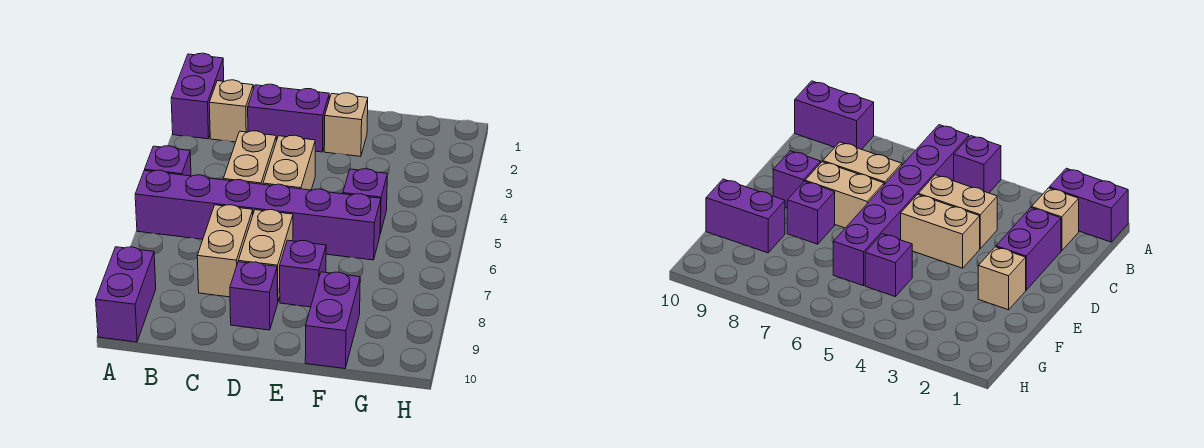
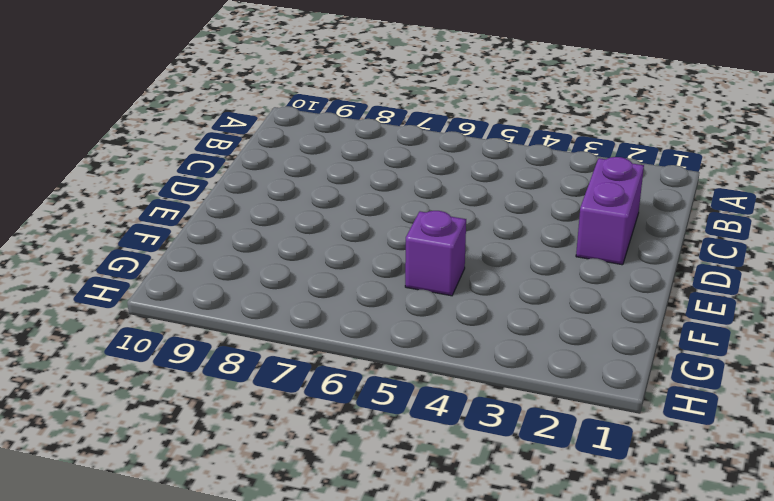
none -> purple 1x2 brick [171,53,224,139]
none -> purple 1x1 brick [145,146,191,176]
none -> purple 1x6 brick [135,170,381,260]

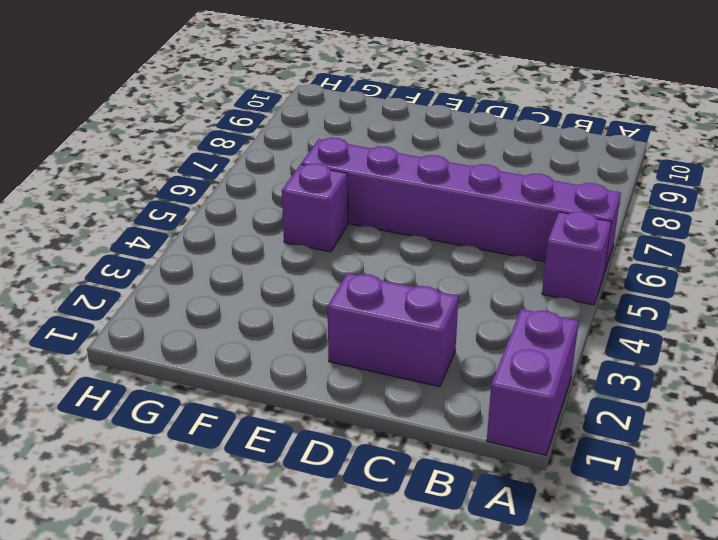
none -> purple 1x2 brick [96,247,156,342]
none -> tan 1x1 brick [209,80,253,142]
none -> tan 1x2 brick [223,131,276,184]

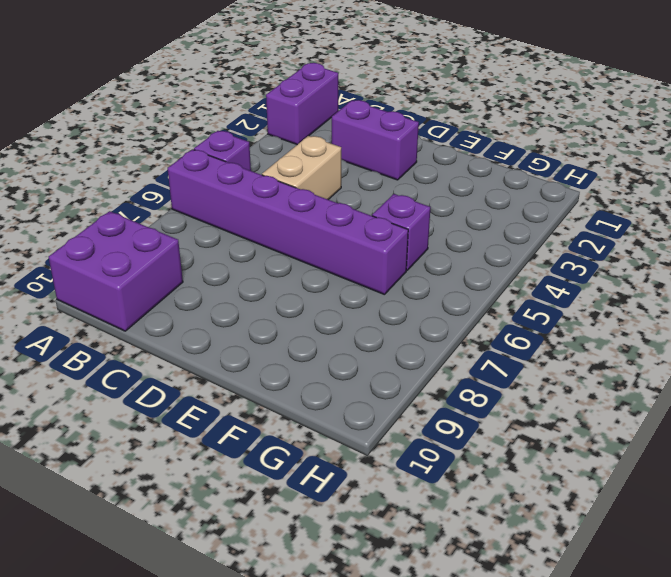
purple 2x2 brick [49,211,183,331] -> purple 1x2 brick [96,247,156,342]
none -> tan 1x1 brick [209,80,253,142]
none -> tan 1x2 brick [197,205,253,297]
none -> tan 1x2 brick [263,135,315,190]

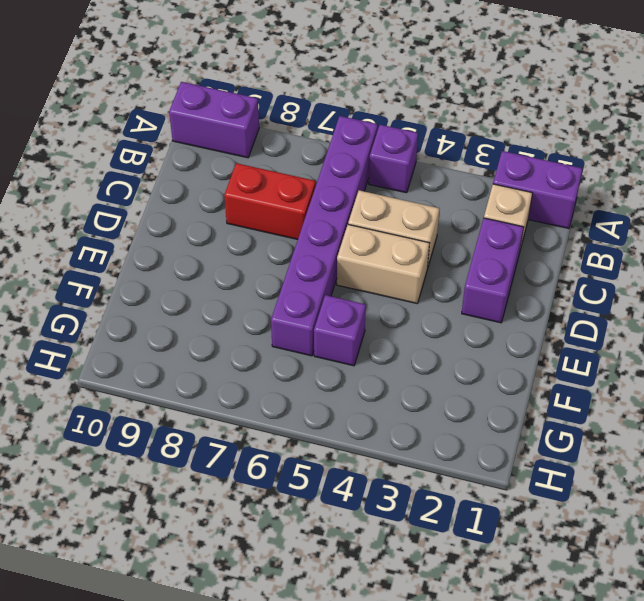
red 1x2 brick [224,163,316,239] -> tan 1x2 brick [197,205,253,297]
none -> tan 1x2 brick [238,210,293,301]
none -> purple 1x1 brick [230,262,278,330]
none -> tan 1x1 brick [324,93,368,156]

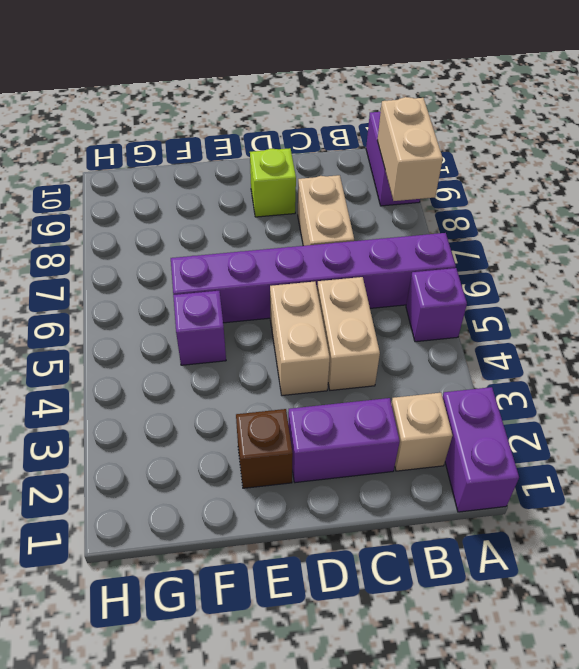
tan 1x2 brick [377,97,443,201] -> tan 1x2 brick moved to [238,210,293,301]
lime 1x1 brick [250,148,296,217] -> purple 1x1 brick [230,262,278,330]
brown 1x1 brick [236,409,293,488] -> tan 1x1 brick [324,93,368,156]
none -> purple 1x1 brick [280,240,326,307]
none -> purple 1x2 brick [305,272,360,369]

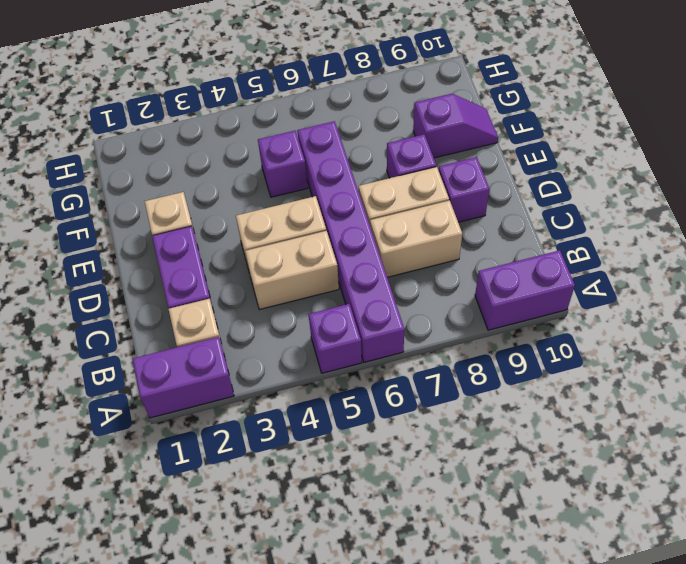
purple 1x2 slope [413,94,498,158] -> purple 1x2 brick [305,272,360,369]

